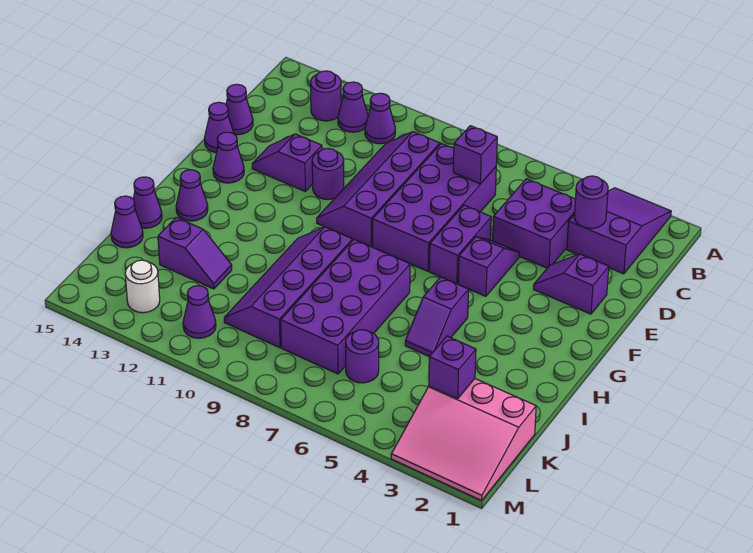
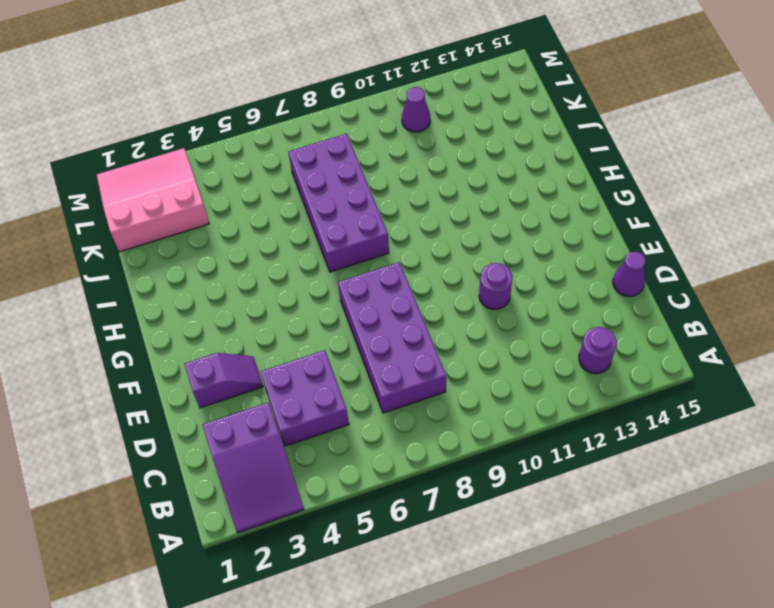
none -> purple 1x1 cone [365,93,395,144]
none -> purple 1x1 cone [338,82,368,132]
none -> purple 2x4 slope [317,132,440,247]

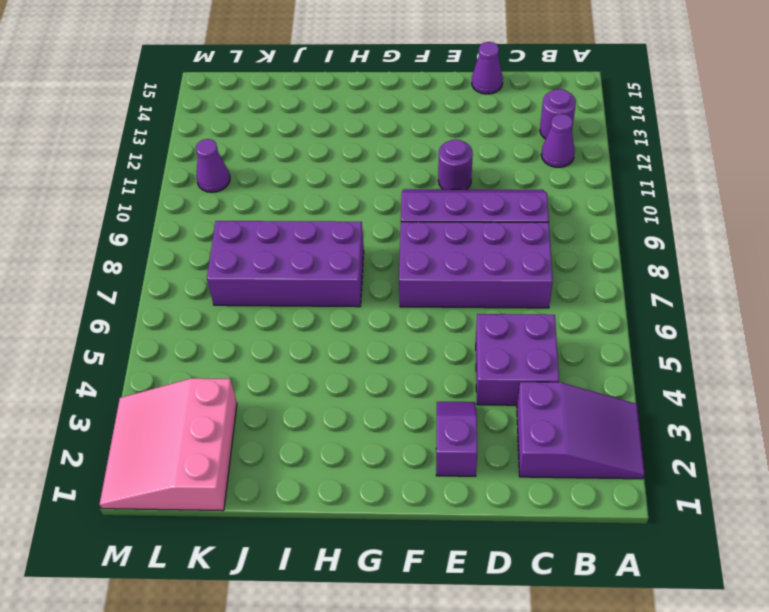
none -> purple 1x1 cone [365,93,395,144]
none -> purple 1x2 slope [458,237,519,296]
none -> purple 1x2 brick [430,205,491,284]

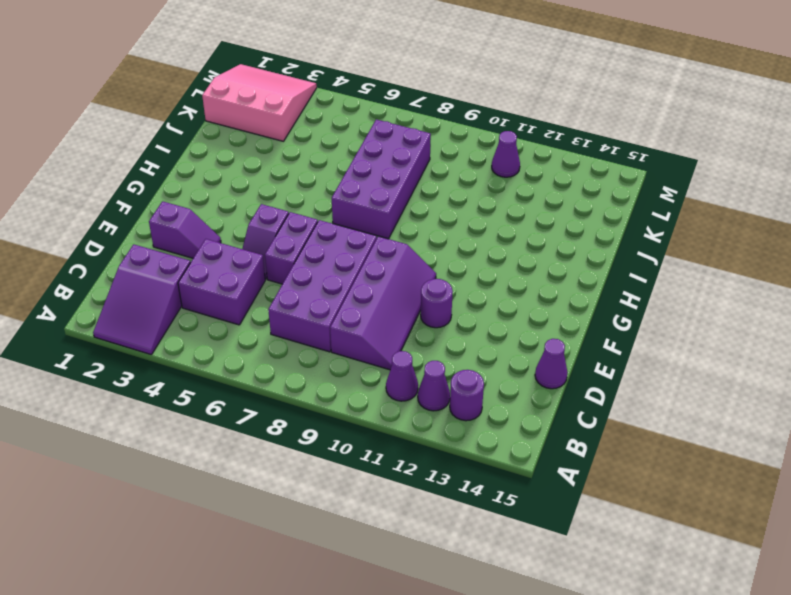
none -> purple 1x2 slope [252,134,322,192]
none -> purple 1x1 cone [204,102,234,153]
none -> purple 1x1 cone [213,132,244,183]

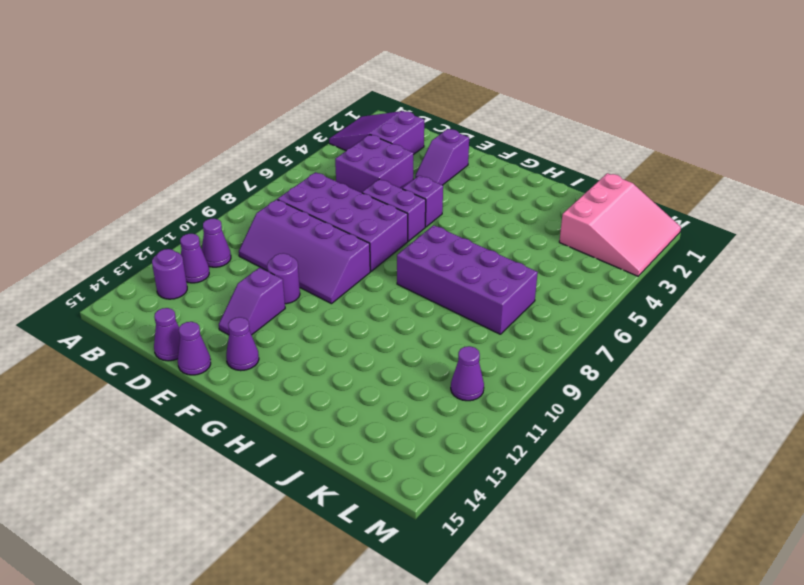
none -> purple 1x2 slope [405,277,469,356]
none -> purple 2x4 slope [224,227,353,348]
none -> purple 1x1 cone [176,170,208,221]

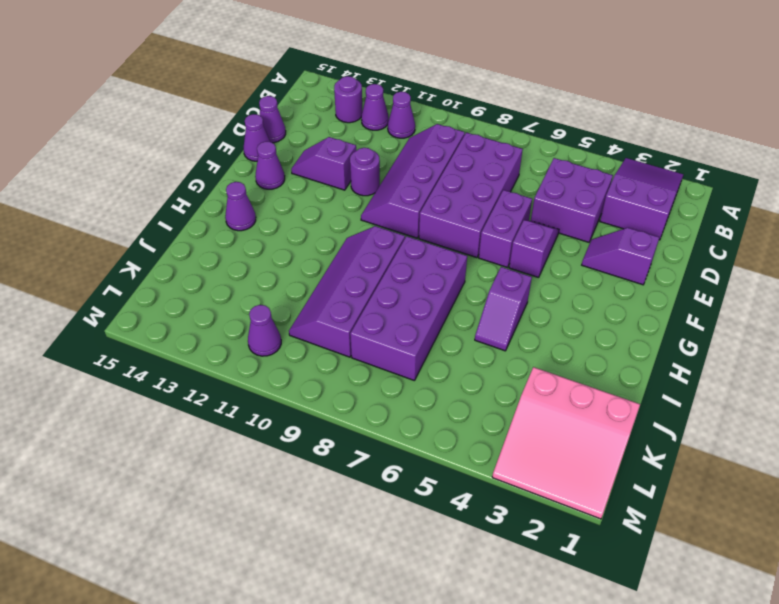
none -> purple 1x1 cone [133,177,162,228]
none -> purple 1x2 slope [158,217,232,289]
none -> purple 1x1 cone [111,196,143,248]

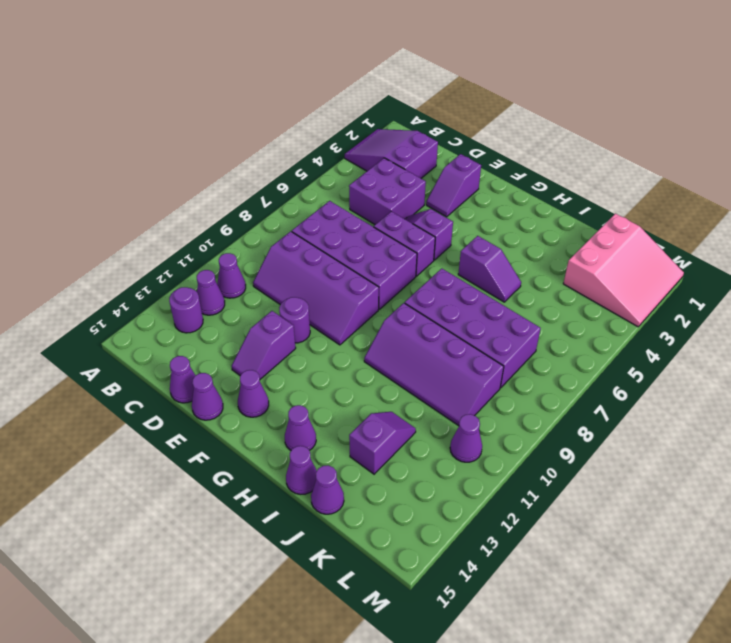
none -> purple 1x1 round brick [346,330,379,383]
none -> white 1x1 round brick [125,260,160,313]
none -> purple 1x1 round brick [574,176,608,228]

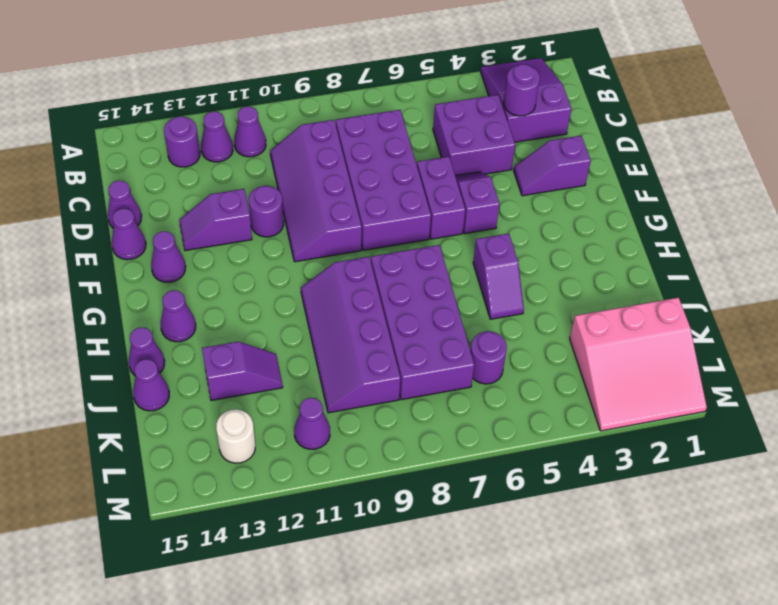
none -> purple 1x1 brick [453,126,497,184]
none -> purple 1x1 brick [429,336,476,399]

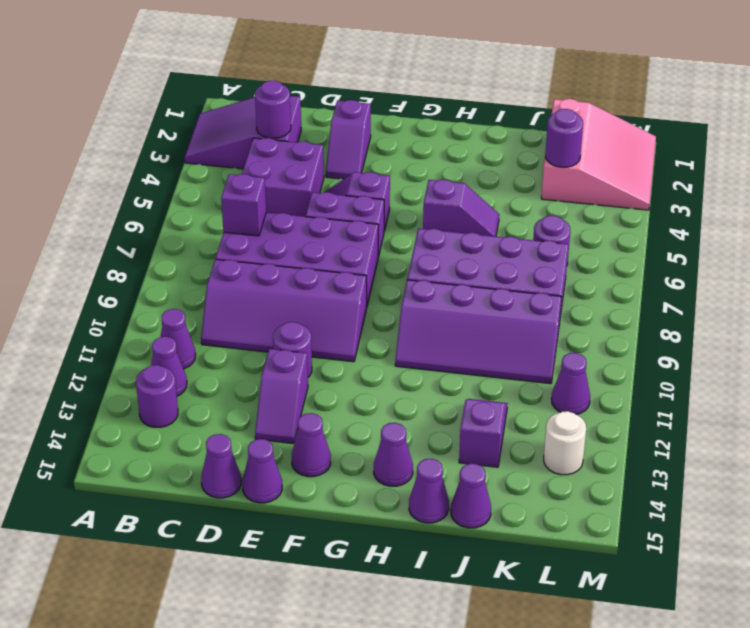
purple 1x1 round brick [545,109,583,167] -> purple 1x1 brick [429,336,476,399]

